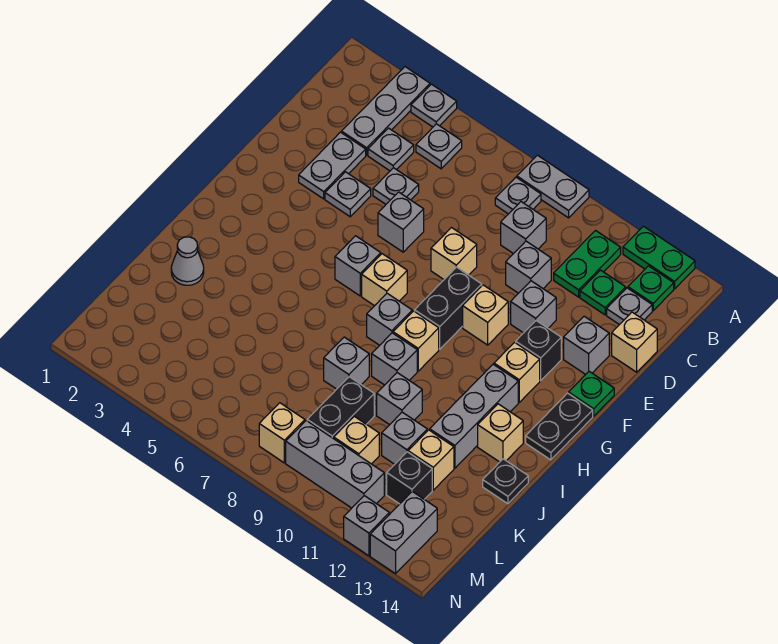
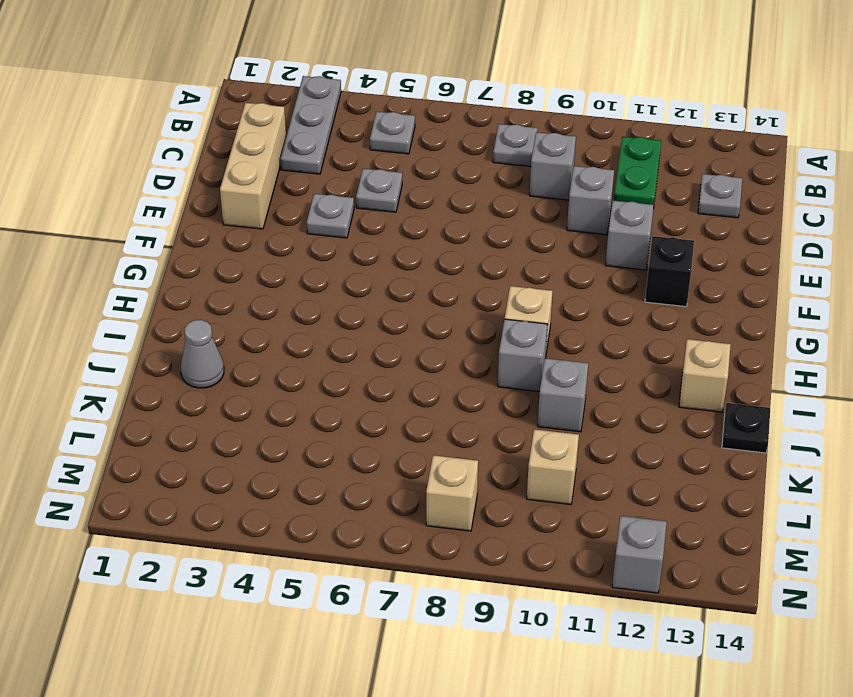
tan 1x3 brick [220,103,286,229] -> none
none -> grey 1x1 plate [411,84,457,127]
none -> grey 1x2 plate [517,155,589,218]
none -> green 1x2 plate [623,226,695,289]
none -> green 1x1 plate [628,266,674,311]

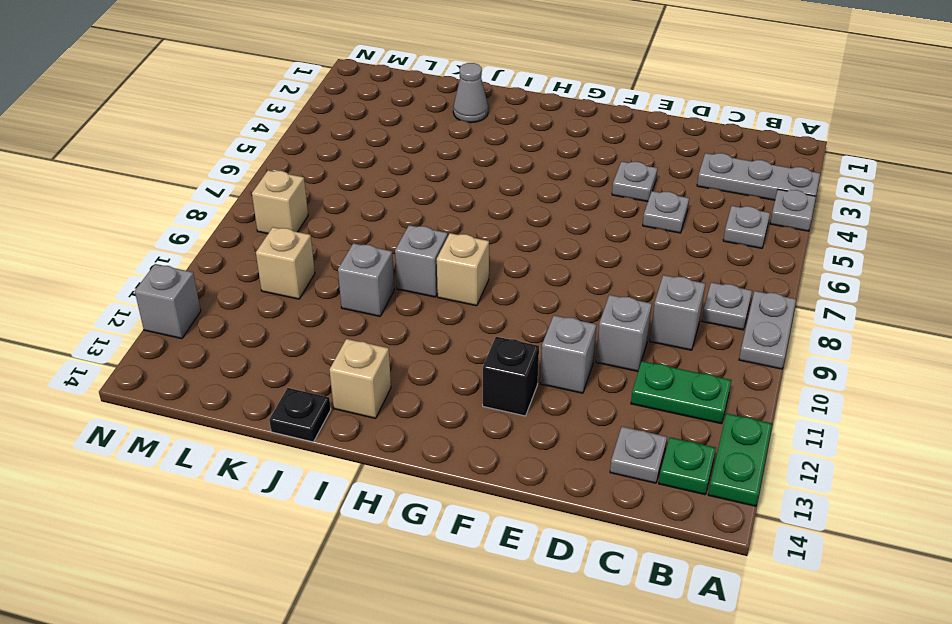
none -> grey 1x1 plate [368,128,414,171]
none -> green 1x1 plate [580,270,626,315]
none -> grey 1x2 plate [299,132,366,199]
none -> tan 1x1 brick [612,312,657,372]

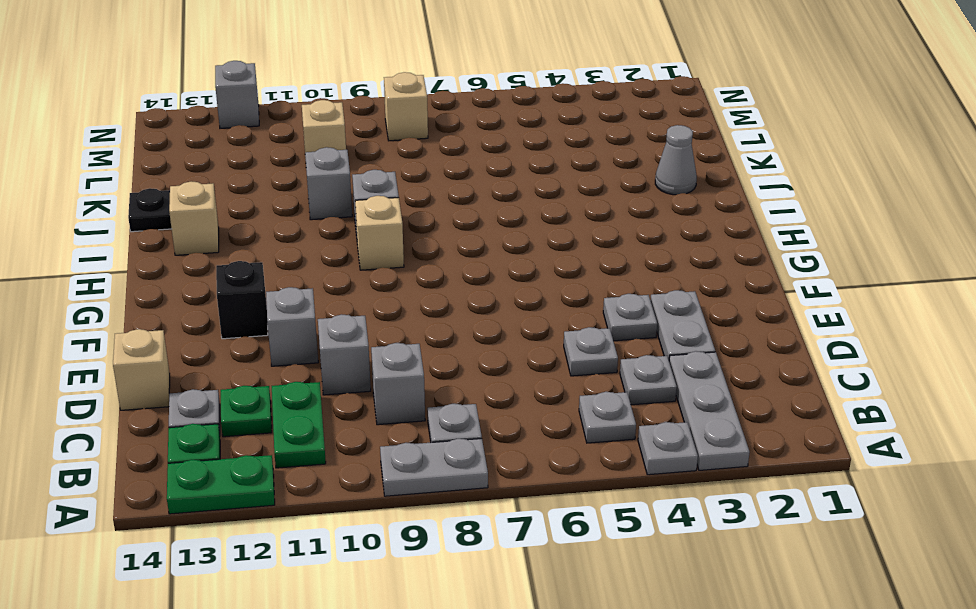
none -> grey 1x1 brick [378,192,424,252]
none -> tan 1x1 brick [431,228,477,279]
none -> grey 1x1 brick [564,316,609,375]
none -> black 1x2 brick [415,267,482,349]

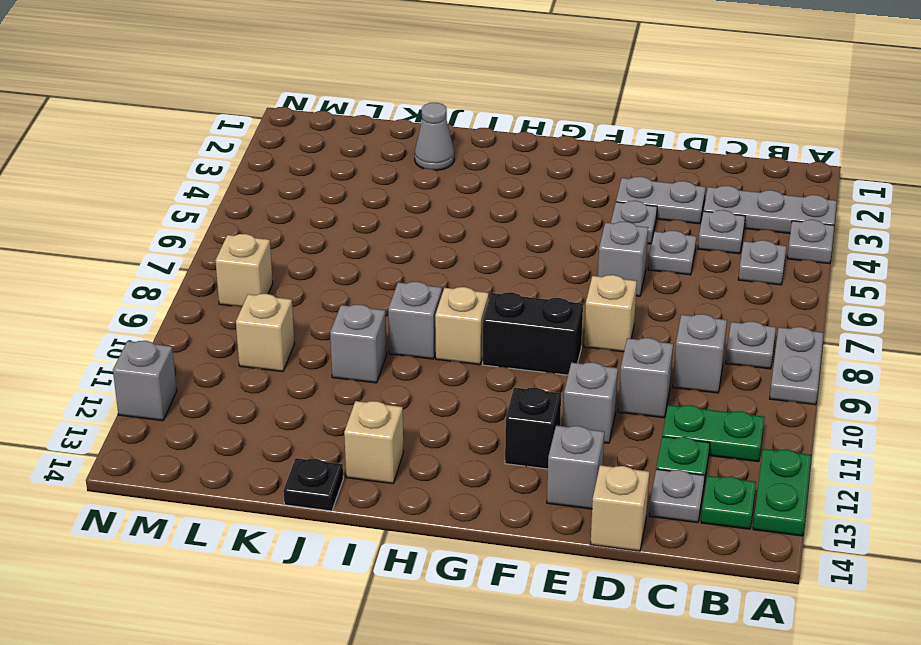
none -> tan 1x1 brick [463,285,508,345]
none -> green 1x1 plate [569,371,614,416]
none -> grey 1x1 brick [335,236,381,296]
none -> tan 1x1 brick [362,254,407,306]

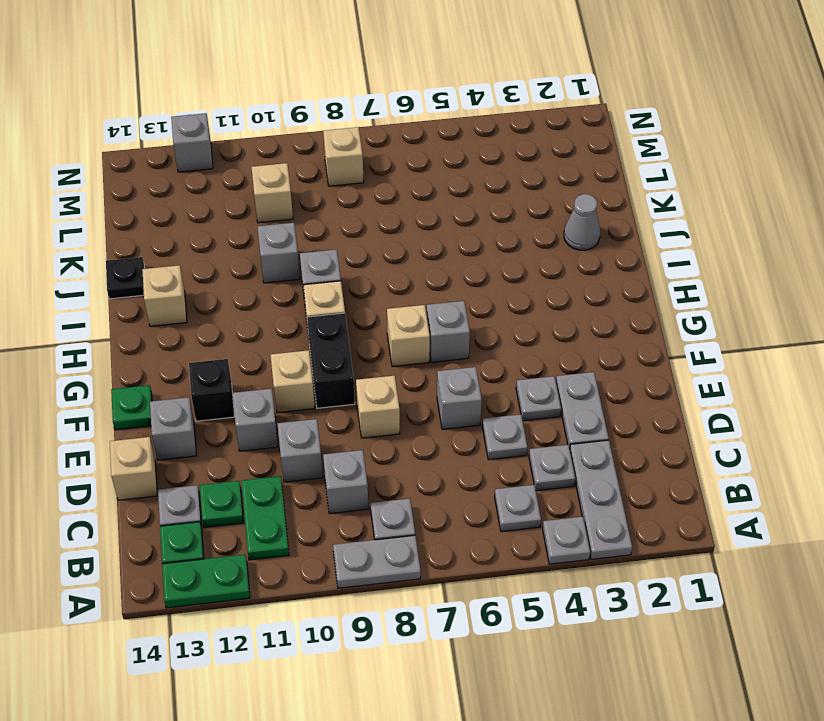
none -> tan 1x1 brick [494,342,540,402]
none -> black 1x2 plate [526,393,593,460]
none -> grey 1x1 brick [367,293,412,345]
none -> grey 1x3 brick [430,364,518,468]

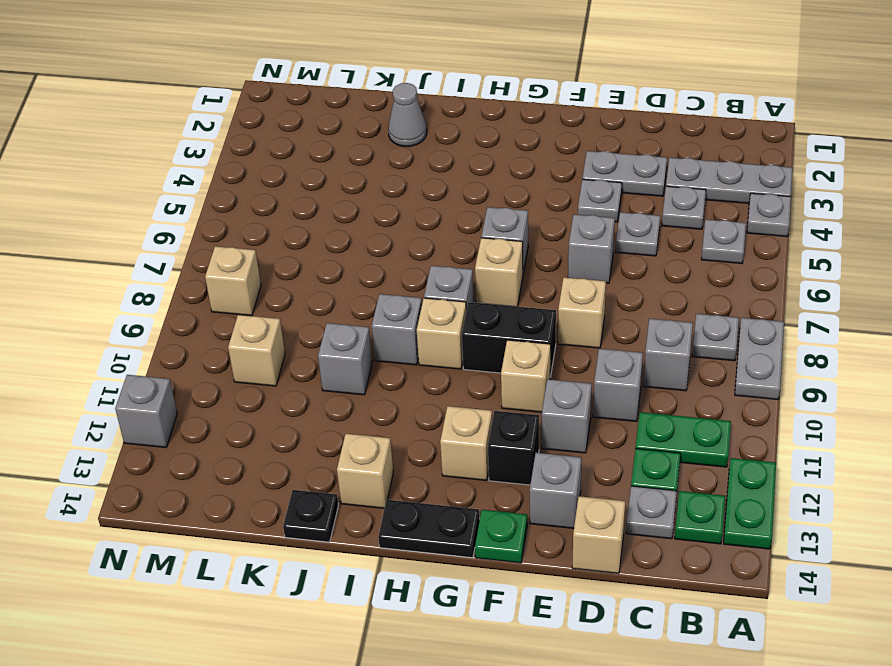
none -> grey 1x3 brick [430,364,518,468]
none -> grey 1x1 brick [324,337,369,389]
none -> black 1x2 brick [307,377,374,439]
none -> grey 1x1 brick [382,412,427,464]

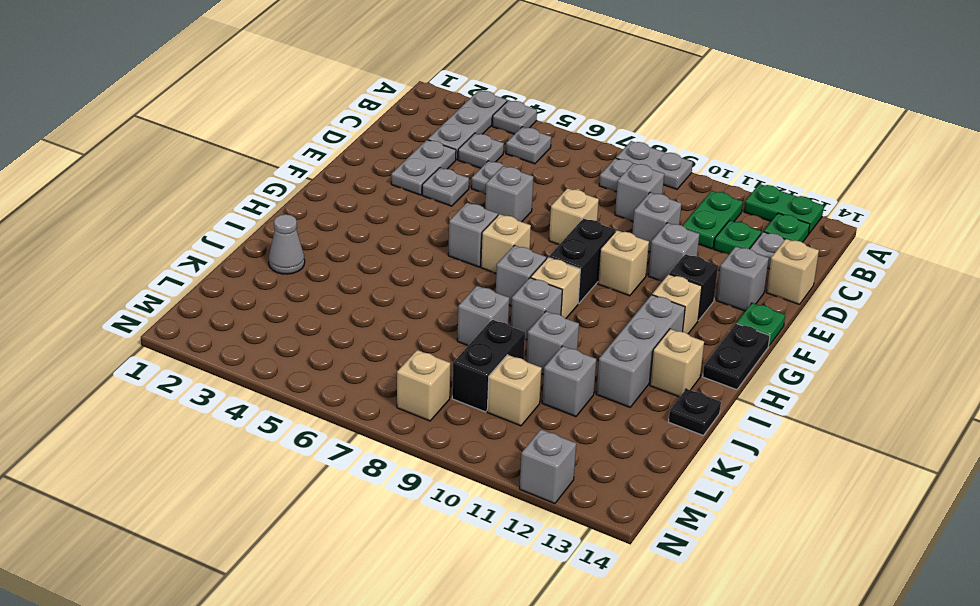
none -> tan 1x1 brick [408,430,454,490]
none -> black 1x1 brick [387,452,432,504]
none -> grey 1x3 brick [286,421,384,508]
none -> grey 1x2 brick [370,492,437,574]

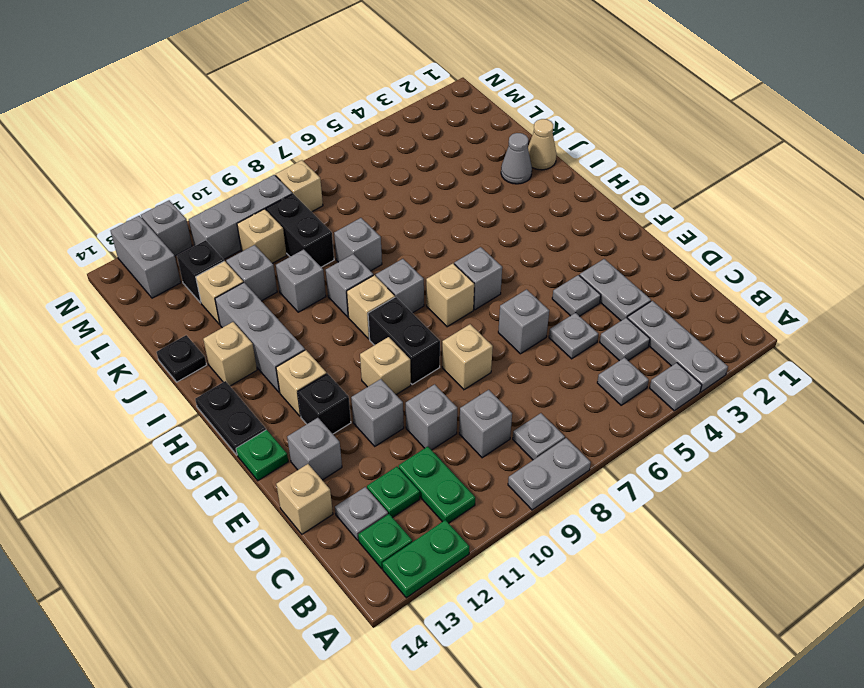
tan 1x1 cone [528,119,557,170] -> none

